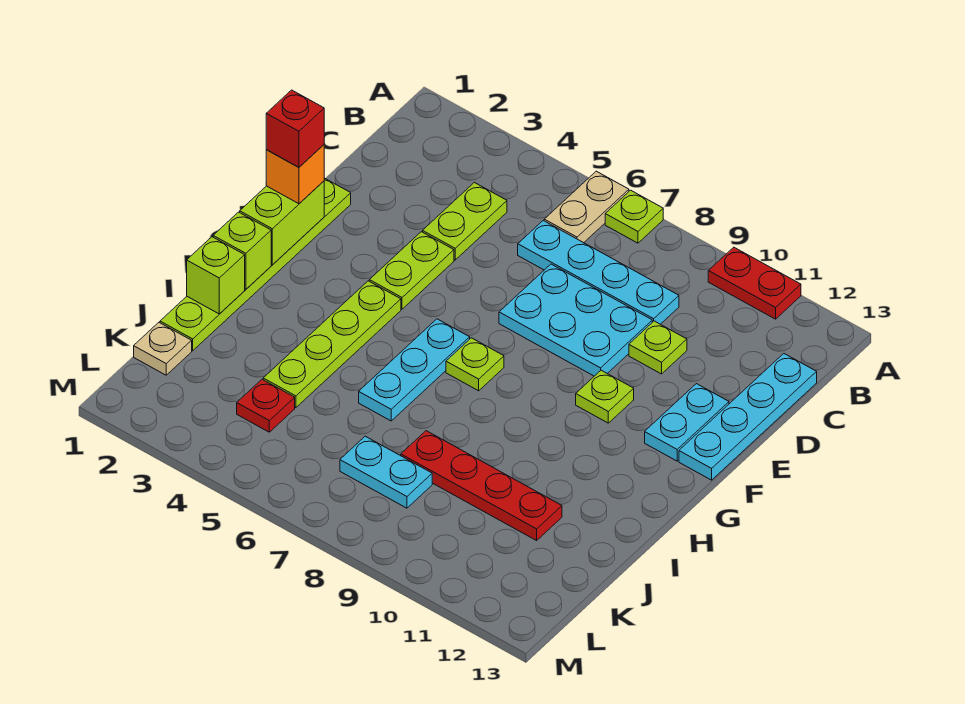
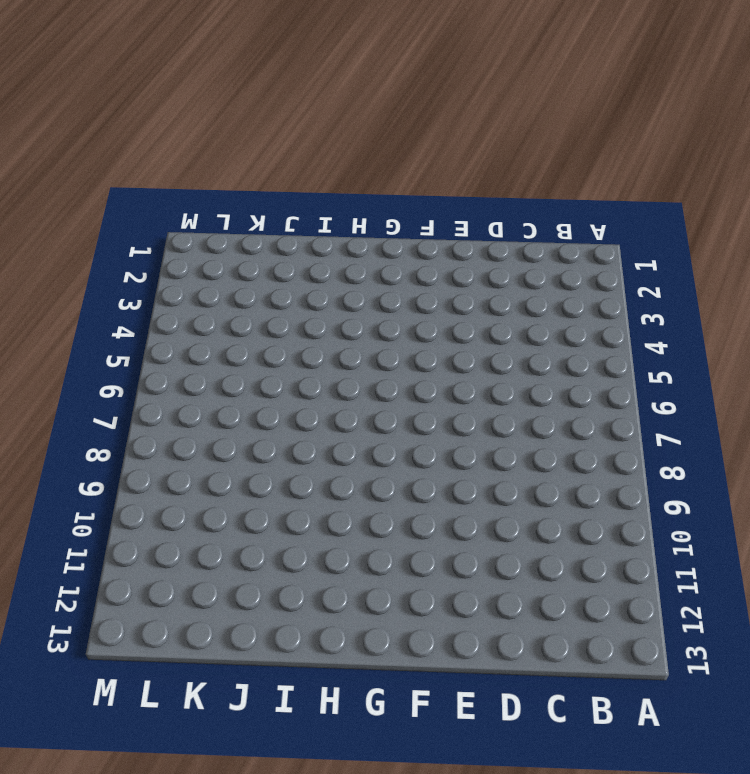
none -> tan 1x2 plate [544,171,629,243]
none -> lime 1x1 plate [605,190,663,243]
none -> red 1x2 plate [708,247,801,319]

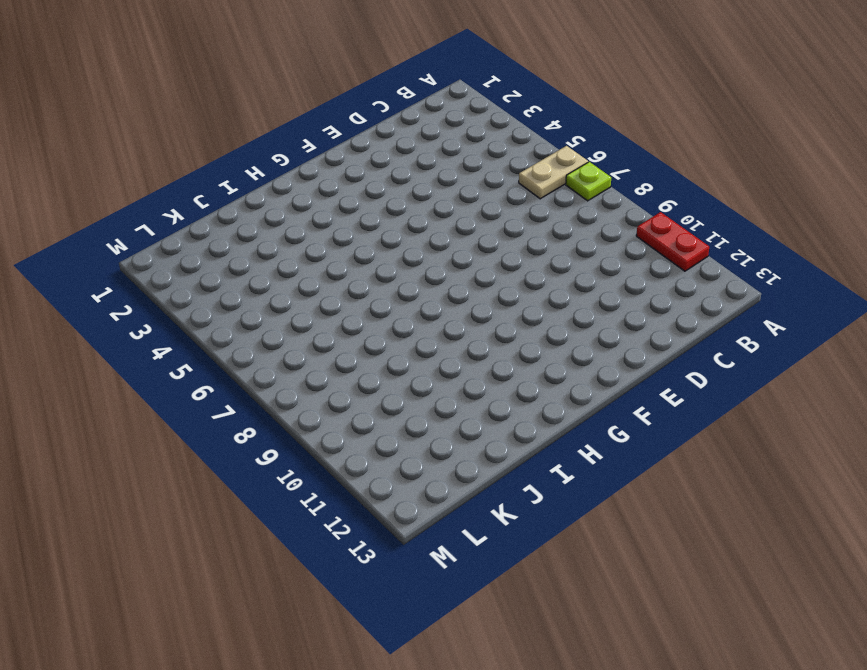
none -> lime 1x2 plate [423,183,507,260]
none -> cyan 1x4 plate [518,221,679,324]
none -> cyan 1x4 plate [679,354,817,480]

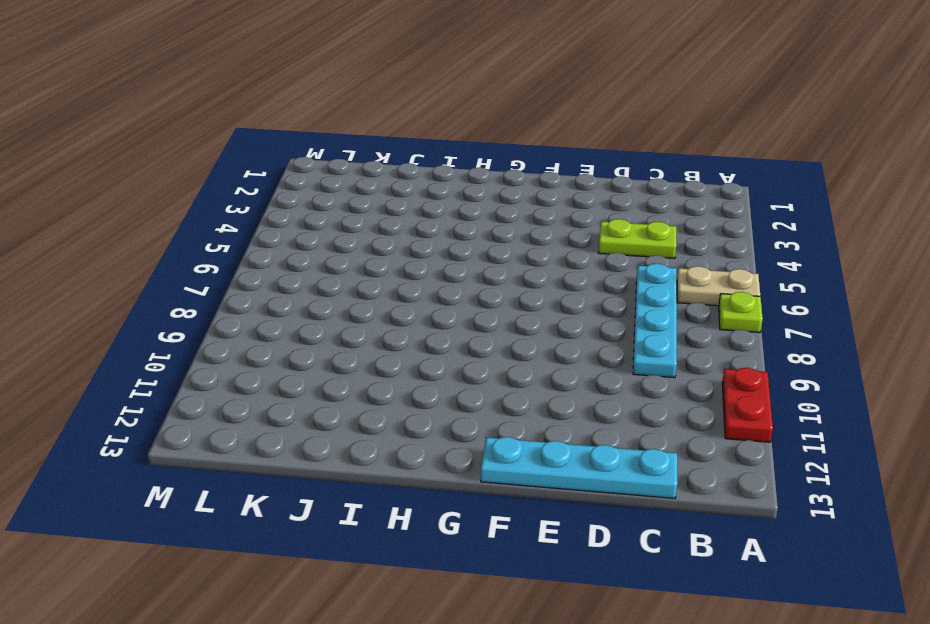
none -> cyan 2x3 plate [499,264,652,376]
none -> lime 1x1 plate [629,321,687,374]
none -> lime 1x6 plate [160,178,351,351]

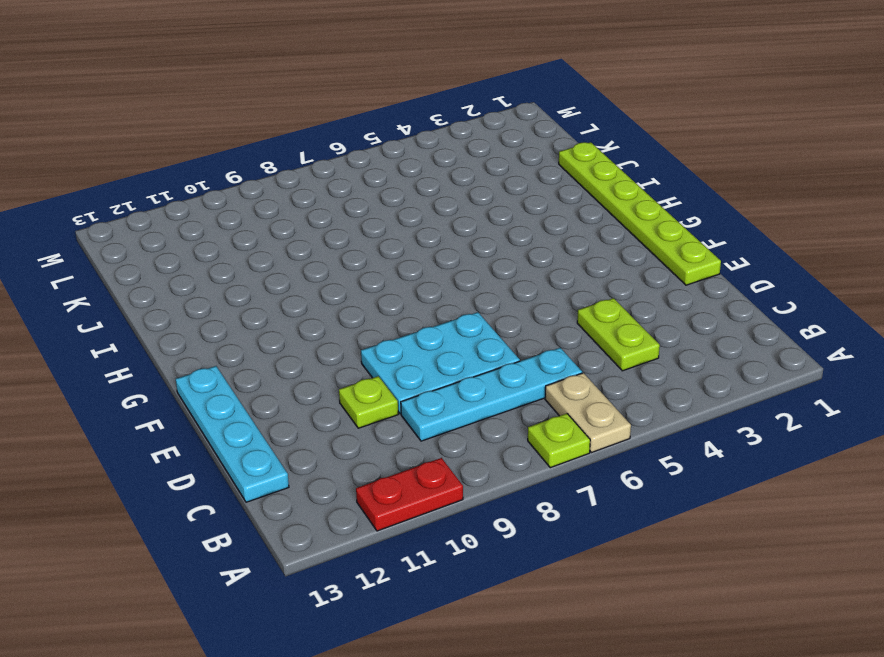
none -> lime 1x2 plate [369,232,454,309]
none -> cyan 1x2 plate [645,384,729,461]
none -> lime 1x1 plate [576,370,634,423]

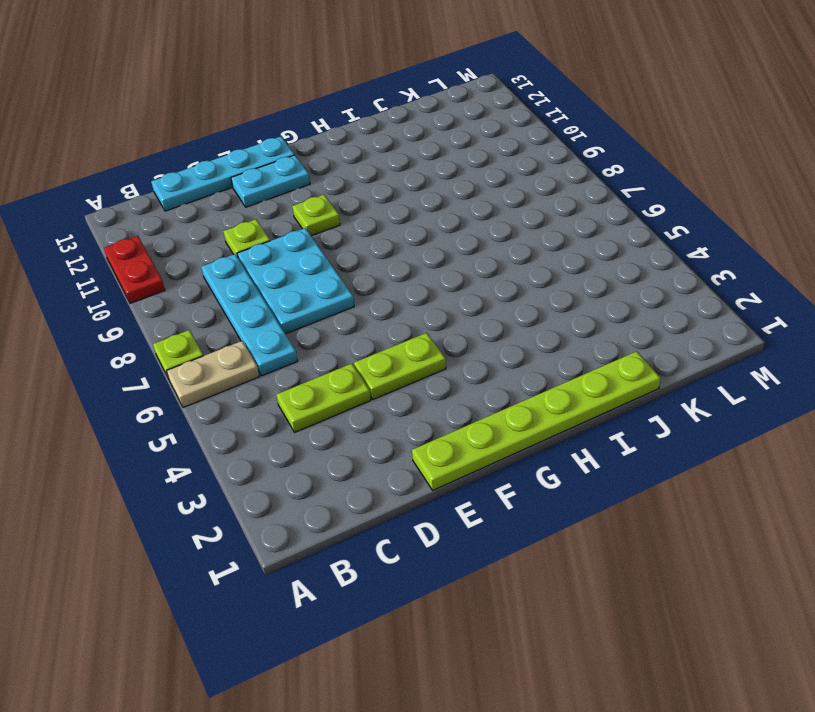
none -> lime 1x4 plate [263,281,401,408]
none -> cyan 1x3 plate [359,319,470,421]
none -> lime 1x1 plate [446,338,504,391]

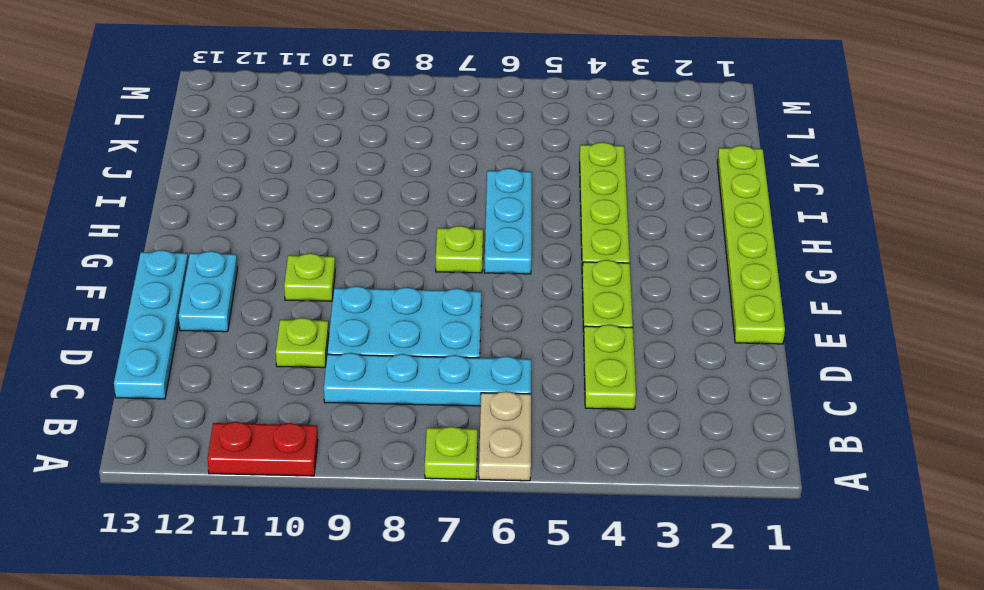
none -> red 1x4 plate [401,431,562,540]
none -> tan 1x1 plate [134,323,192,375]
none -> red 1x1 plate [237,379,295,432]

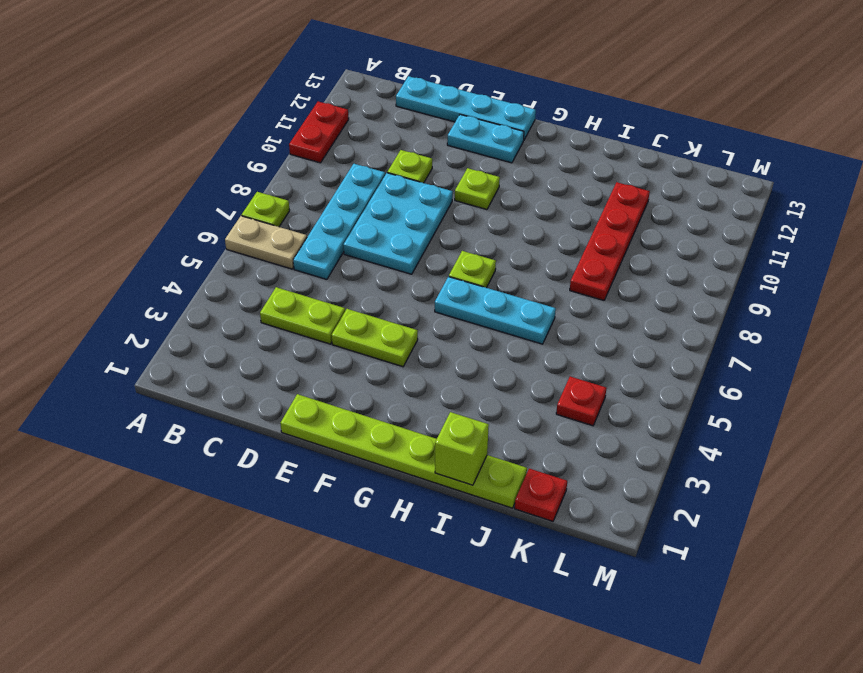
red 1x1 plate [515,469,567,521] -> tan 1x1 plate [134,323,192,375]
none -> lime 1x4 plate [263,281,401,408]
none -> cyan 1x2 plate [340,436,432,508]
none -> lime 1x2 brick [240,181,324,265]

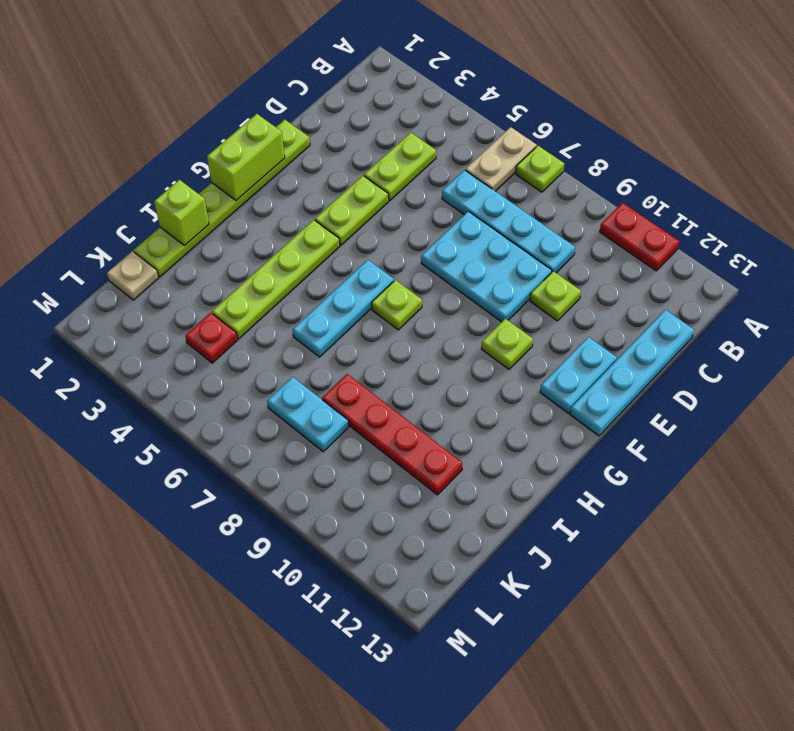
none -> lime 1x1 brick [213,212,271,289]
none -> orange 1x1 brick [266,145,324,204]
none -> red 1x1 brick [266,90,324,167]

